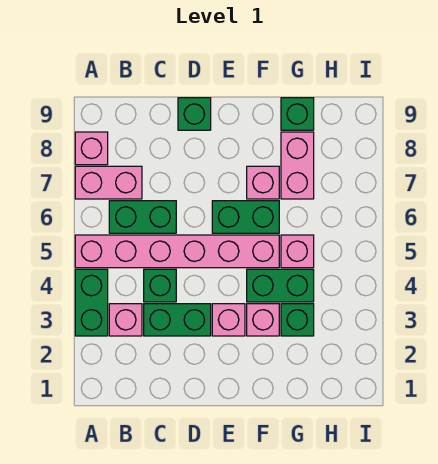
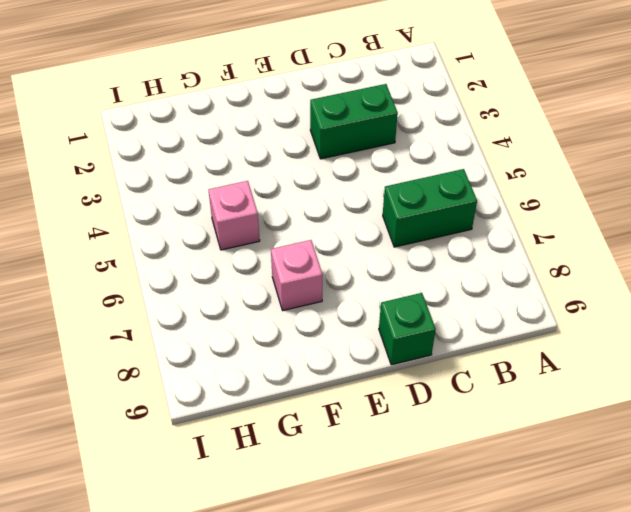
none -> green 1x2 brick [75,269,108,336]
none -> pink 1x6 brick [75,235,279,268]
none -> pink 1x2 brick [75,166,142,199]

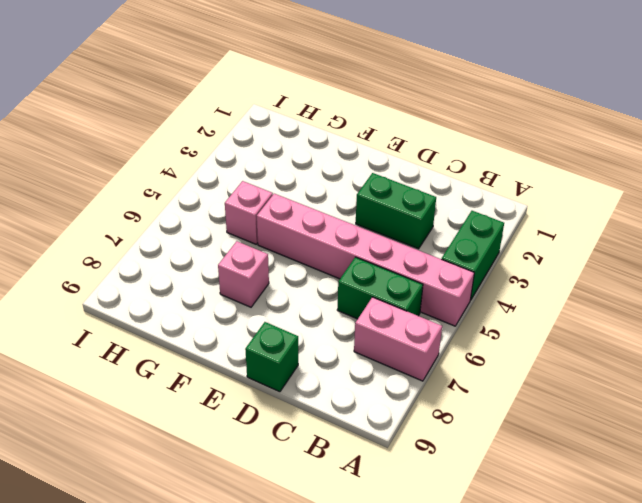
none -> pink 1x1 brick [75,132,108,165]
none -> pink 1x1 brick [109,304,142,336]
none -> green 1x1 brick [144,269,176,302]

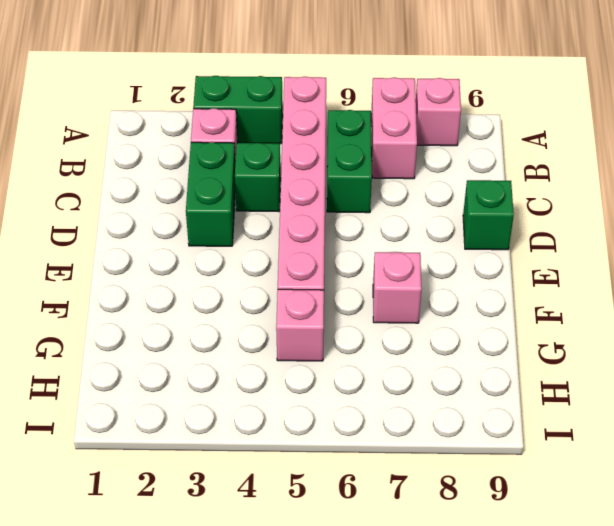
none -> pink 1x1 brick [212,304,245,336]
none -> green 1x2 brick [212,201,279,233]
none -> pink 1x1 brick [247,304,279,336]

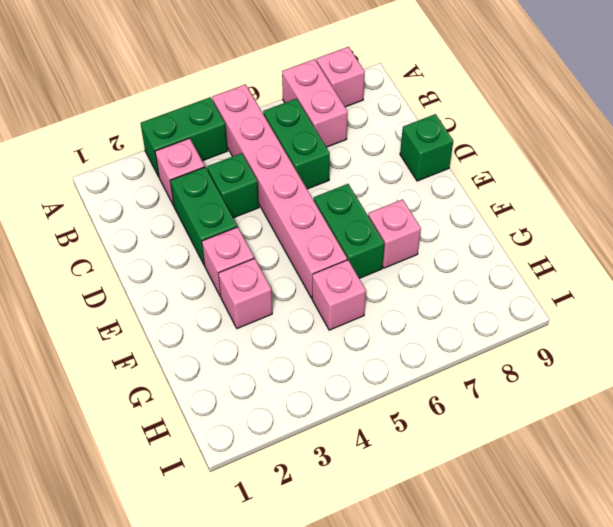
none -> green 1x2 brick [247,269,314,302]
none -> green 1x1 brick [281,304,314,336]
none -> pink 1x2 brick [281,132,314,199]

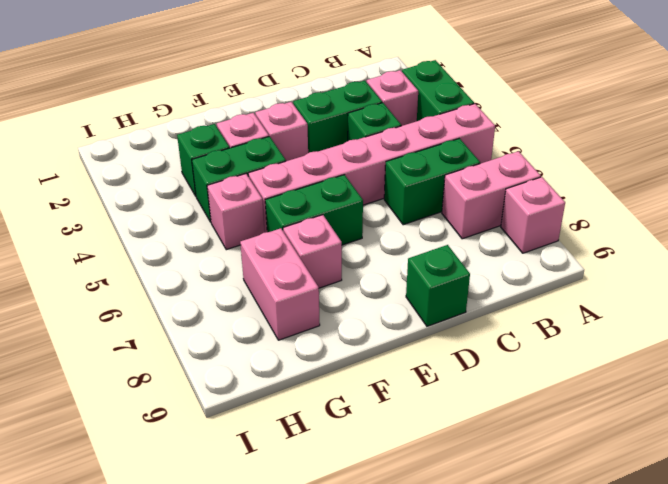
none -> green 1x1 brick [281,98,314,130]

